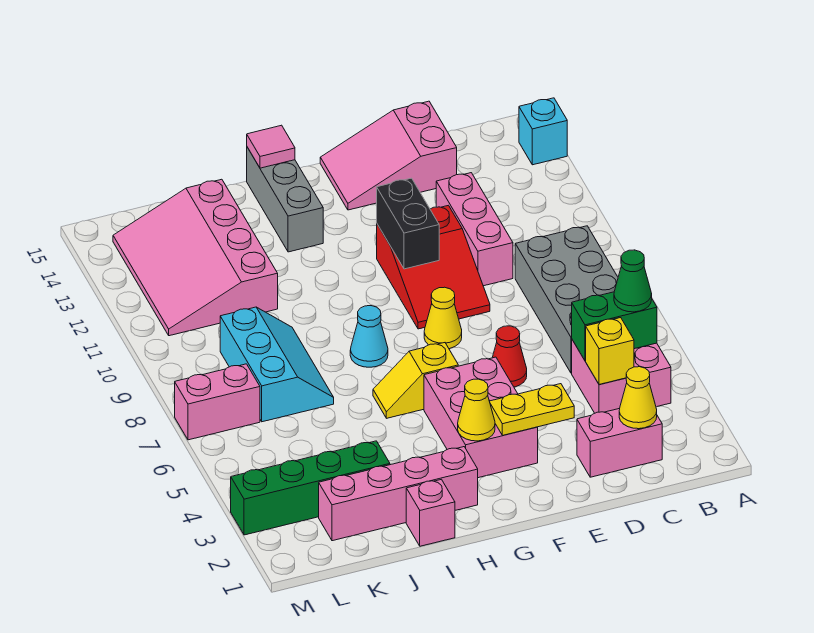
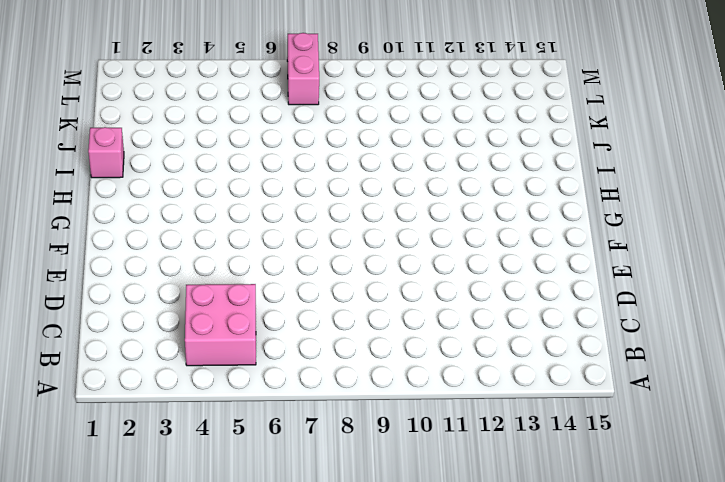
none -> cyan 1x1 brick [519,98,567,165]
none -> grey 2x4 brick [515,226,618,373]
none -> pink 1x2 brick [577,408,662,477]

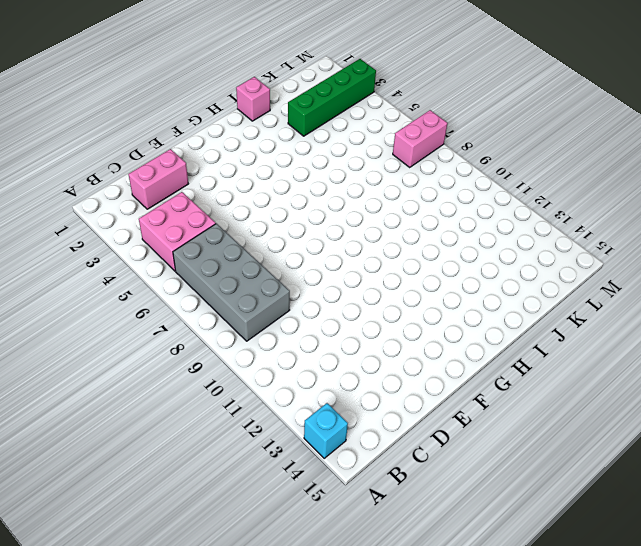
none -> pink 1x3 brick [436,173,513,286]
none -> pink 2x3 slope [320,101,457,210]
none -> red 1x1 cone [492,326,527,387]

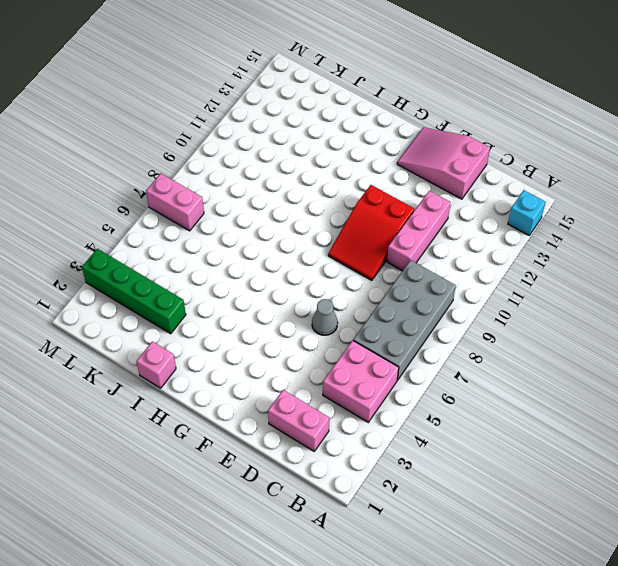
grey 1x1 cone [312,299,338,335] -> red 1x1 cone [492,326,527,387]
none -> pink 2x3 brick [424,357,538,478]
none -> yellow 1x1 cone [424,287,462,349]
none -> yellow 1x2 slope [373,343,458,418]

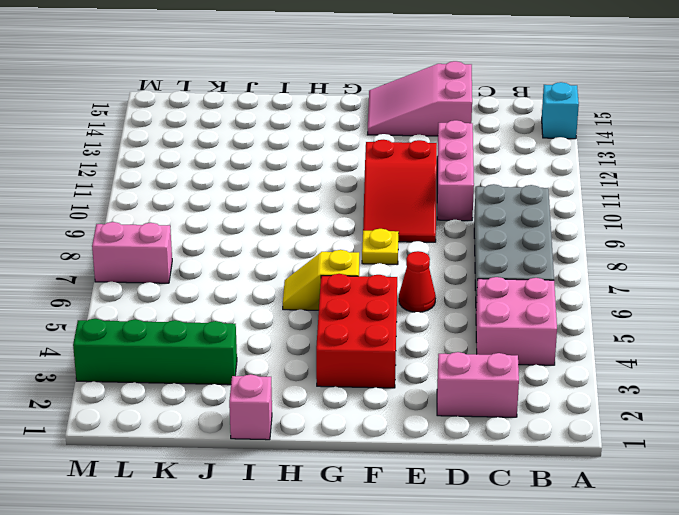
red 2x3 brick [316,274,397,388] -> pink 2x3 brick [424,357,538,478]
yellow 1x1 plate [362,229,399,265] -> yellow 1x1 cone [424,287,462,349]
none -> pink 1x4 brick [319,447,478,541]
none -> cyan 1x1 cone [350,306,388,367]
none -> grey 1x3 brick [247,147,323,252]

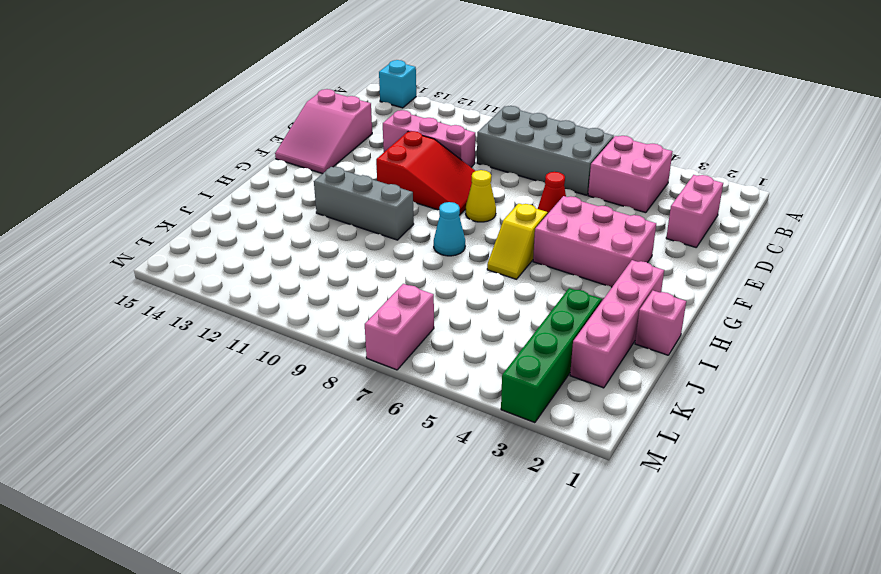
grey 1x3 brick [314,167,414,240] -> grey 1x3 brick moved to [247,147,323,252]
none -> cyan 2x3 slope [220,307,334,422]
none -> pink 3x4 slope [113,179,278,336]
none -> green 1x2 brick [572,292,657,361]

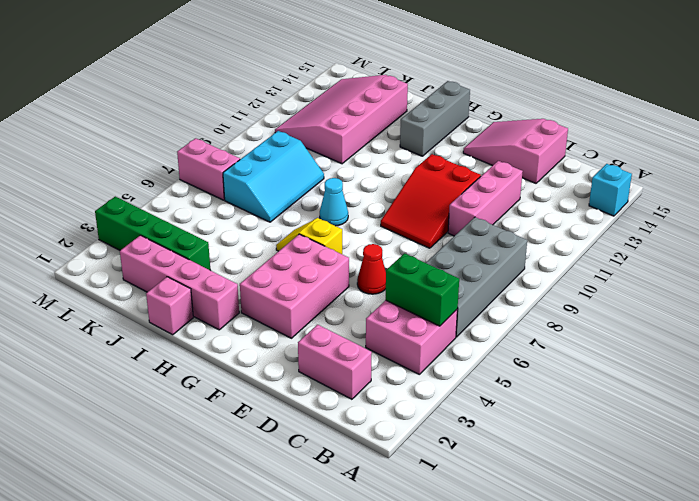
none -> yellow 1x1 cone [424,287,462,349]
none -> yellow 1x1 cone [619,367,657,429]
none -> yellow 1x1 brick [586,318,634,384]

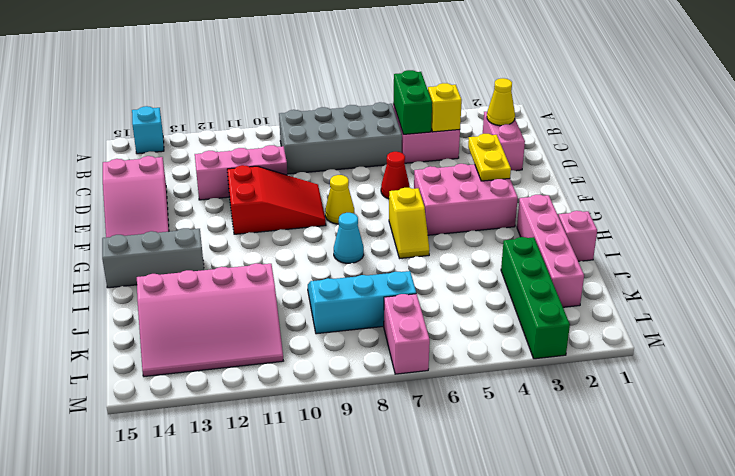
none -> black 1x2 brick [377,178,439,269]
none -> yellow 1x1 cone [458,379,495,441]
none -> pink 1x1 tile [247,125,295,168]

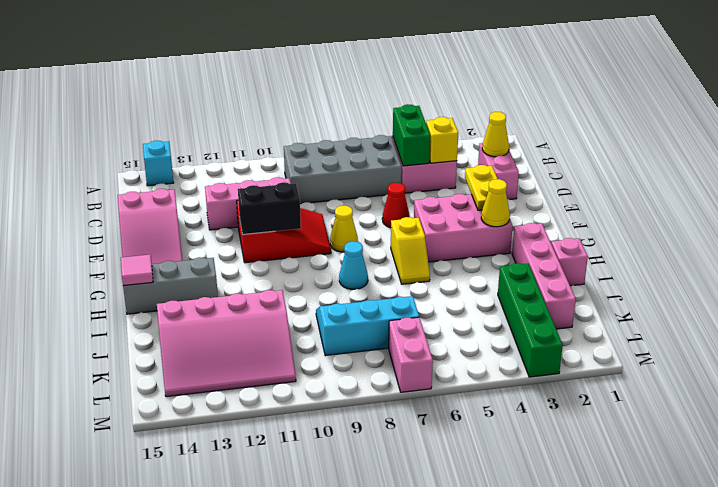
none -> green 1x1 cone [614,250,652,312]

